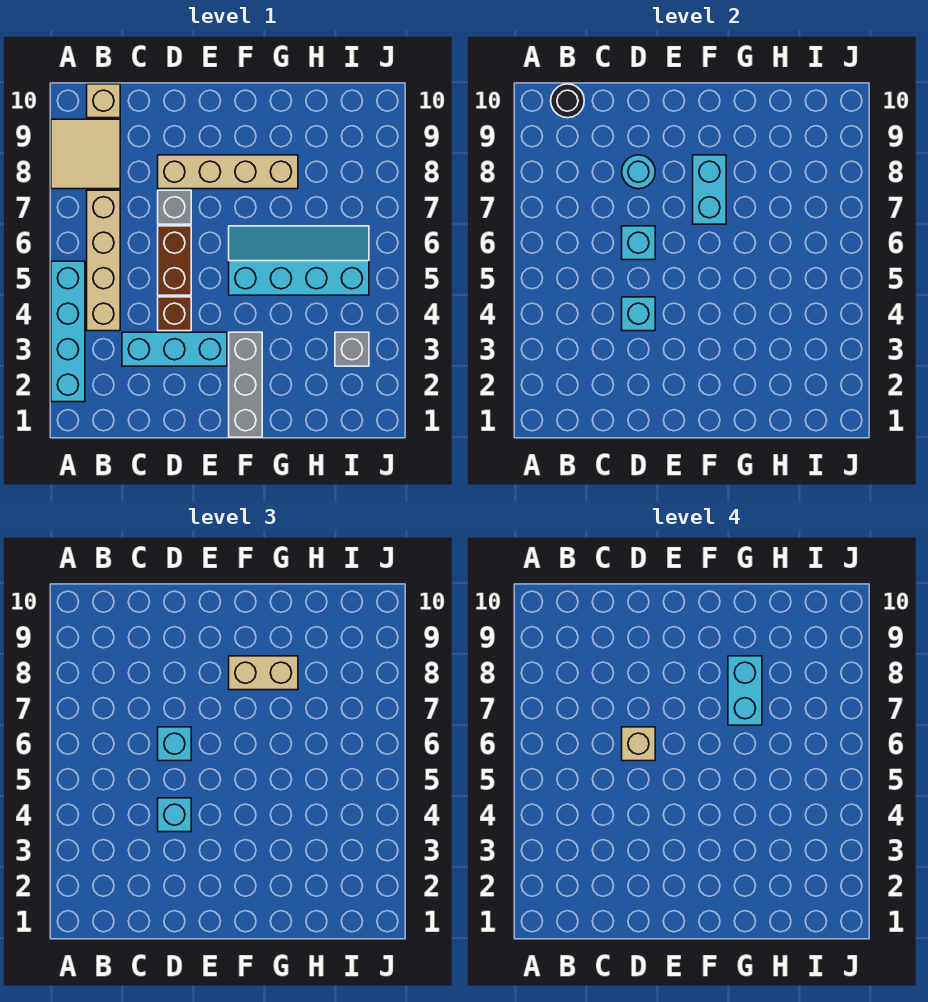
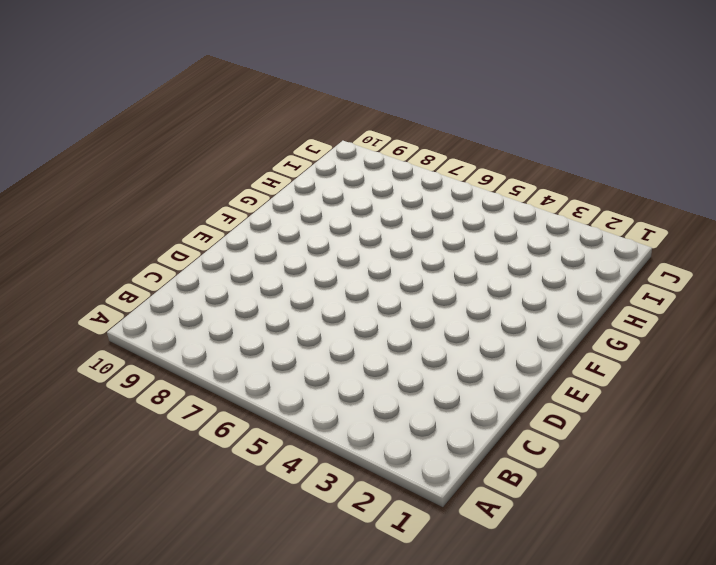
none -> cyan 1x4 brick [51,261,85,402]
none -> tan 2x2 tile [51,119,120,189]
none -> tan 1x4 brick [87,190,120,331]

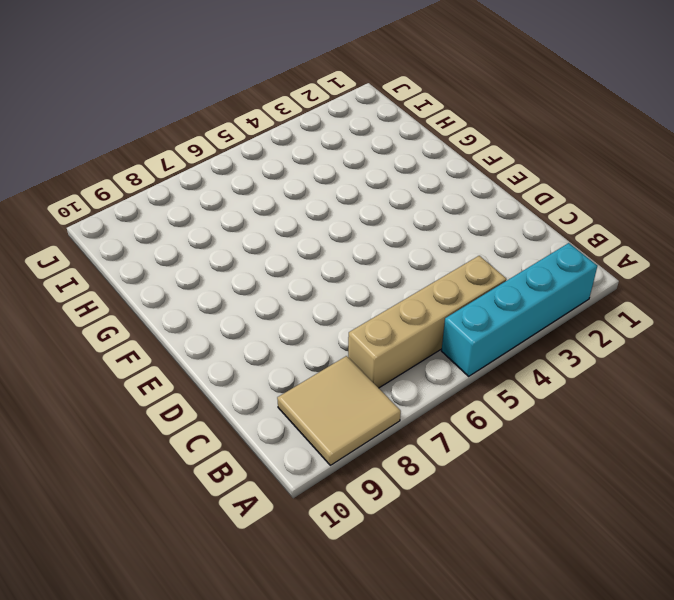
none -> tan 1x1 brick [87,84,120,118]
none -> cyan 1x3 brick [122,332,227,366]
none -> brown 1x1 brick [158,297,191,331]

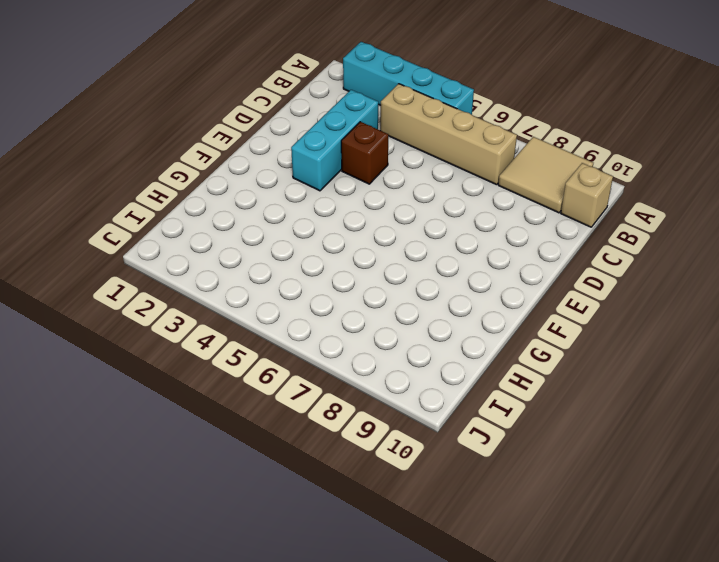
none -> brown 1x2 brick [158,226,191,295]
none -> grey 1x1 brick [158,190,191,224]
none -> tan 1x4 brick [158,155,298,189]

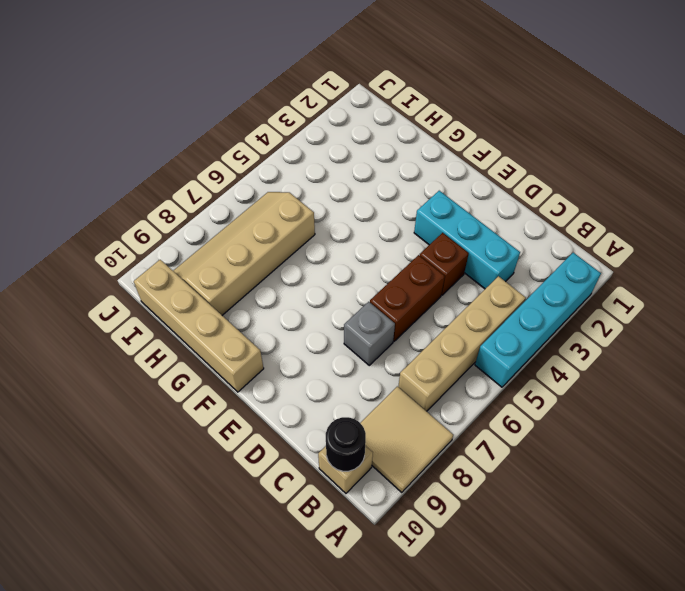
tan 1x4 brick [134,260,264,392] -> tan 1x4 brick moved to [158,155,298,189]
tan 2x4 slope [173,192,315,315] -> cyan 2x4 slope [229,226,369,295]
none -> grey 1x3 brick [229,332,262,437]
none -> grey 1x1 brick [335,332,369,366]
none -> cyan 1x1 brick [622,297,655,331]

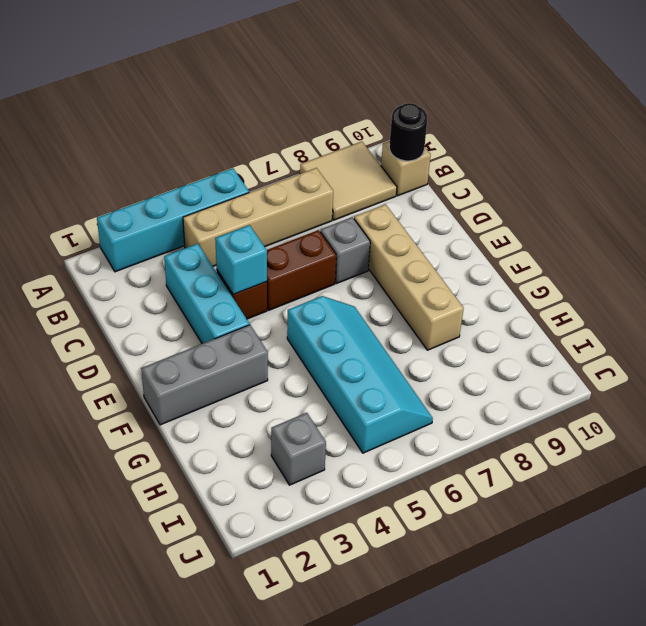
none -> cyan 1x1 brick [622,226,655,260]
none -> cyan 1x1 round brick [622,155,655,189]
none -> cyan 1x2 brick [693,155,726,224]

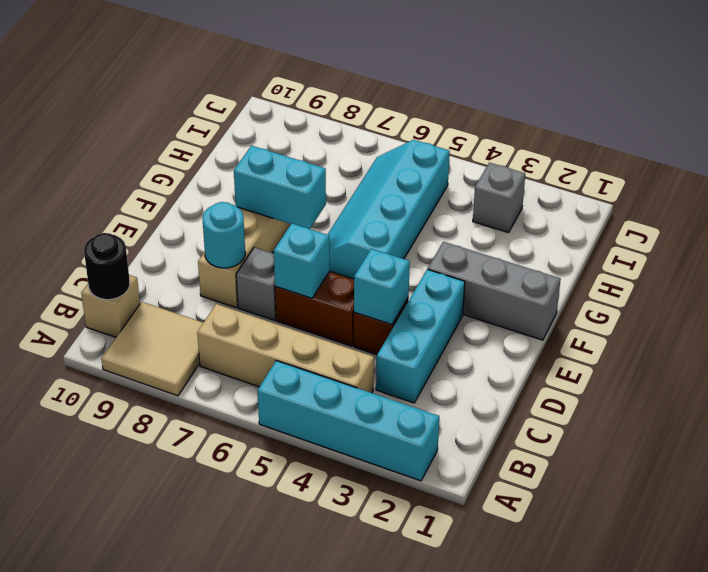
none -> cyan 1x1 brick [158,798,191,832]
none -> cyan 1x1 brick [158,727,191,761]
none -> tan 1x2 brick [229,656,298,690]

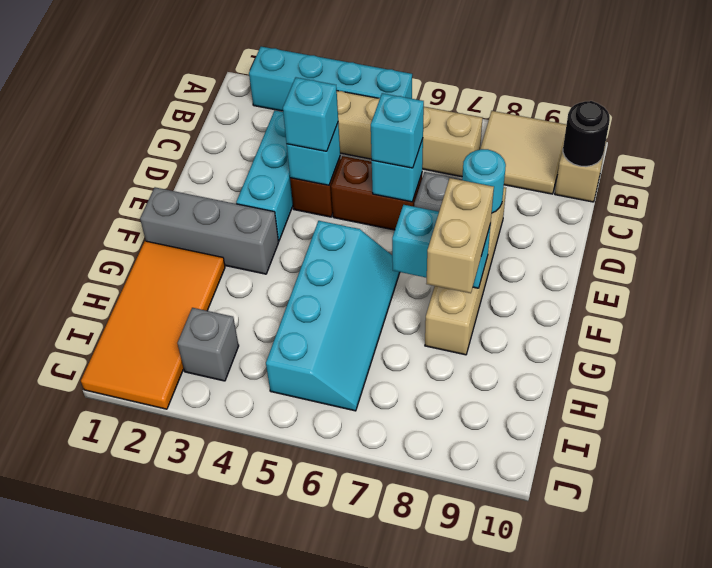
orange 2x4 tile [81,241,225,409] -> none
none -> tan 1x1 brick [622,727,655,761]
none -> cyan 1x2 brick [728,656,762,725]

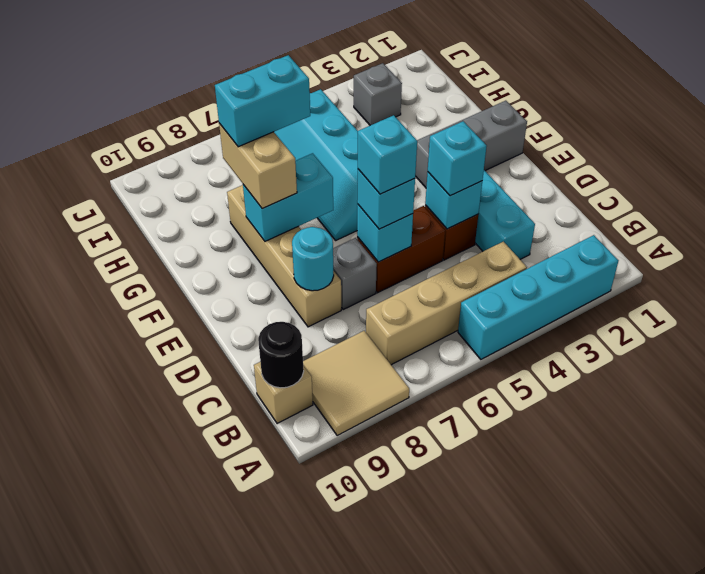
cyan 1x1 brick [358,115,417,194] -> tan 1x1 brick [622,727,655,761]

